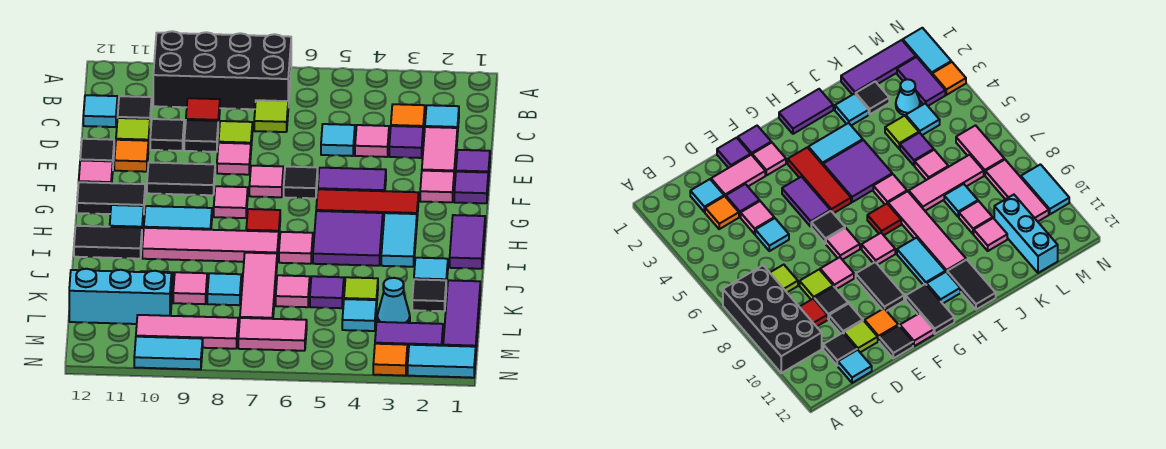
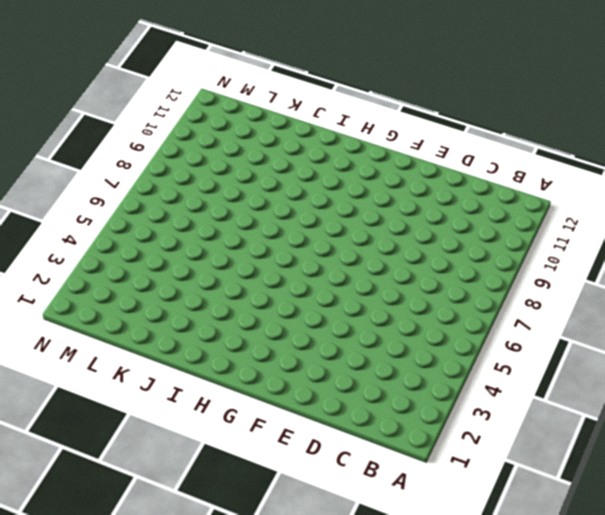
none -> black 2x4 brick [153,31,291,109]
none -> cyan 1x1 tile [425,105,459,137]
none -> orange 1x1 tile [391,104,425,134]
none -> lime 1x1 tile [254,100,288,132]

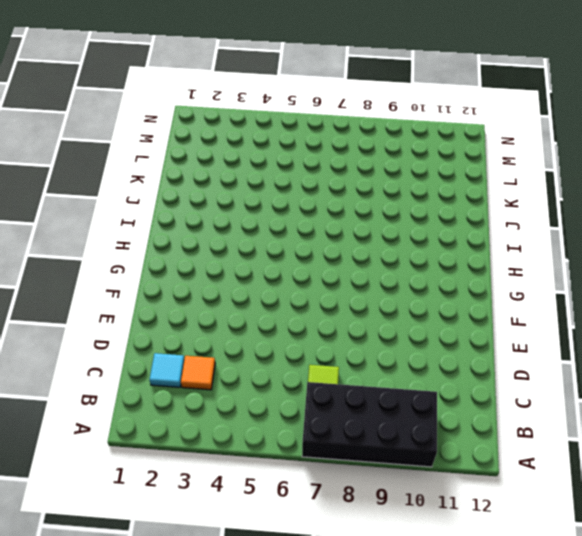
none -> red 1x1 tile [186,98,220,129]
none -> black 1x1 tile [118,96,152,123]
none -> cyan 1x1 tile [83,95,117,127]
none -> pink 1x2 tile [422,127,457,178]

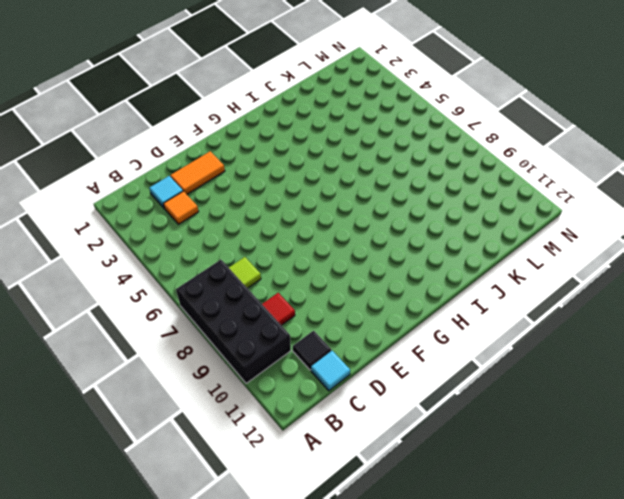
orange 1x2 tile [170,151,225,194] -> pink 1x2 tile [422,127,457,178]
none -> purple 1x1 tile [389,126,423,158]
none -> pink 1x1 tile [355,125,389,157]
none -> cyan 1x1 tile [321,124,355,156]
none -> lime 1x1 tile [218,121,253,146]

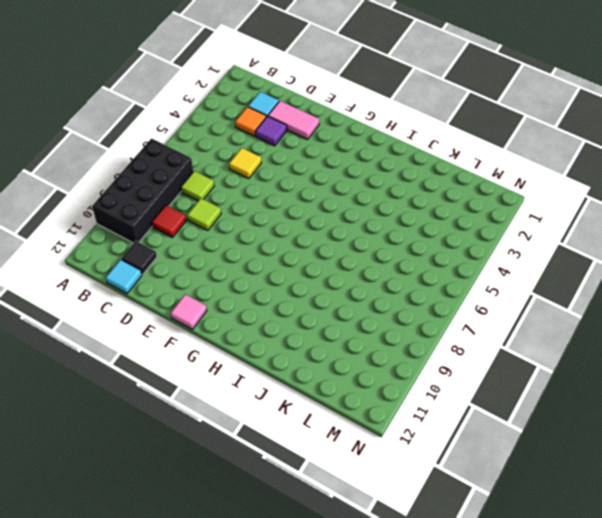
yellow 1x1 tile [229,148,261,178] -> cyan 1x1 tile [321,124,355,156]
none -> pink 1x1 tile [355,125,389,157]
none -> black 1x1 tile [184,120,218,152]
none -> black 1x1 tile [150,119,184,151]
none -> lime 1x1 tile [116,118,150,150]

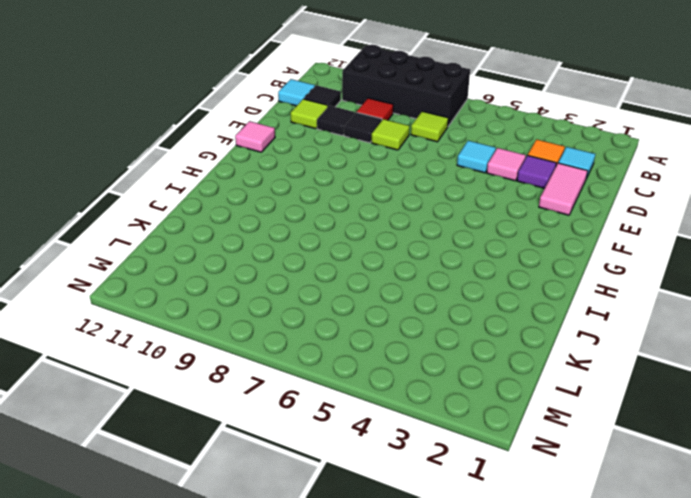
none -> purple 1x1 tile [456,150,490,181]
none -> pink 1x1 tile [217,143,251,175]
none -> orange 1x1 tile [114,140,148,172]
none -> black 1x1 tile [80,139,114,161]

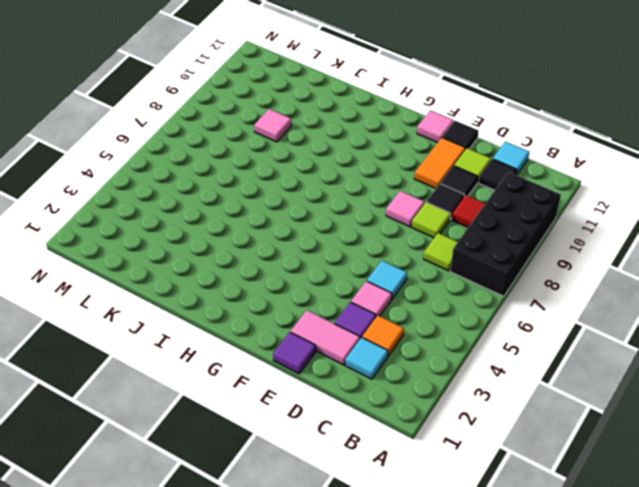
orange 1x2 tile [414,138,466,189] -> orange 1x1 tile [114,140,148,172]
none -> purple 1x1 tile [454,172,488,203]
none -> pink 1x1 tile [420,171,454,202]
none -> purple 1x2 tile [318,168,386,191]
none -> black 1x1 tile [284,167,318,198]

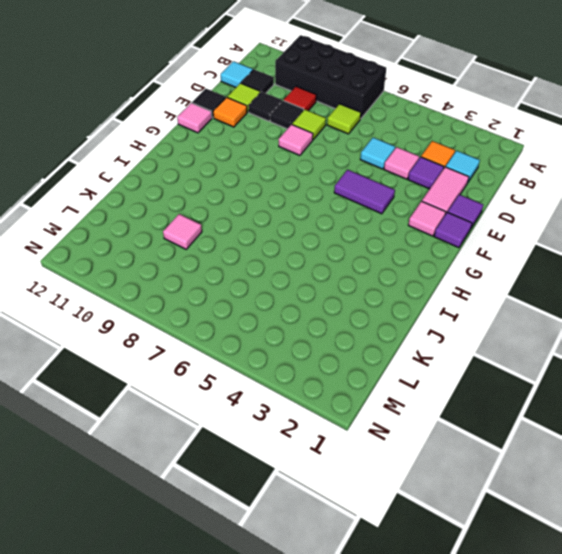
none -> black 1x1 tile [284,167,318,198]
none -> pink 1x1 tile [249,166,283,197]
none -> black 1x2 tile [147,163,215,195]
none -> red 1x3 tile [316,189,419,222]

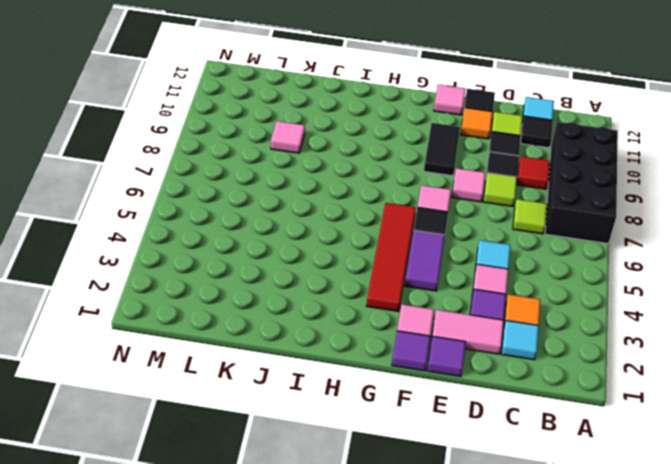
red 1x4 tile [366,203,416,312] -> red 1x3 tile [316,189,419,222]
none -> pink 1x1 tile [214,186,248,218]
none -> black 1x2 tile [77,182,145,214]
none -> purple 1x2 tile [450,215,485,269]
none -> cyan 1x2 tile [381,213,417,267]

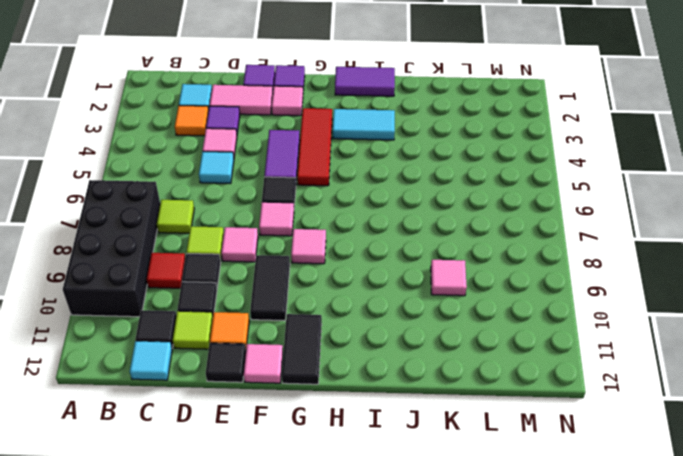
none -> purple 2x2 tile [313,211,383,266]
none -> red 1x1 tile [246,209,280,232]
none -> cyan 1x2 tile [144,206,212,230]
none -> cyan 1x1 tile [110,205,144,232]

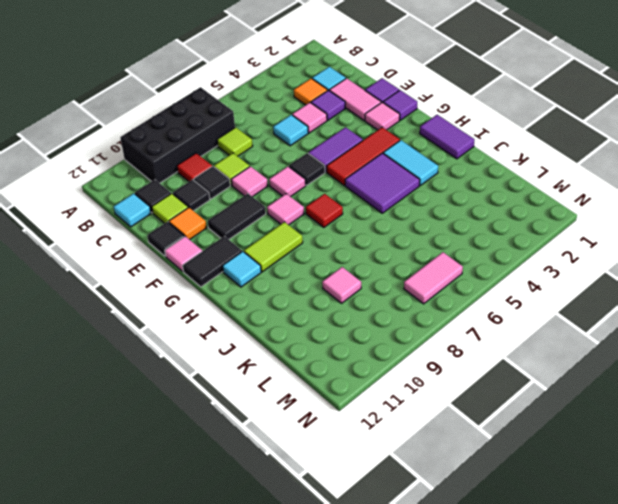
lime 1x2 tile [244,222,303,272] -> cyan 1x2 tile [144,206,212,230]
none -> pink 1x1 tile [279,232,313,264]
none -> pink 1x4 tile [142,228,279,262]
none -> black 1x2 tile [74,226,142,259]
none -> cyan 1x1 tile [414,258,448,288]

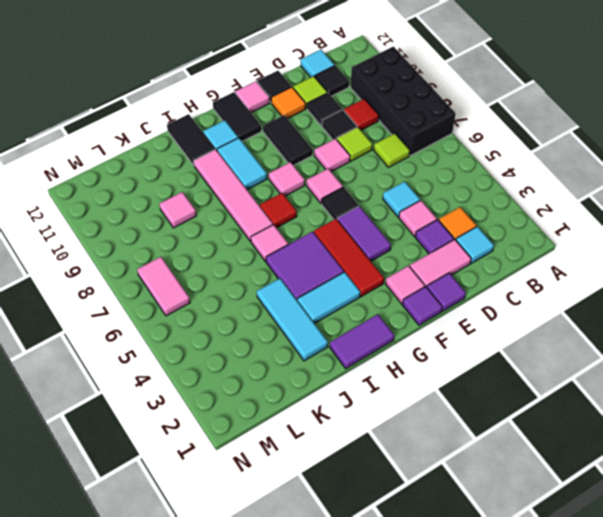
cyan 1x3 tile [257,278,328,361] -> cyan 1x1 tile [414,258,448,288]
none -> pink 1x3 tile [240,253,277,319]
none -> purple 1x3 tile [443,280,480,347]
none -> black 1x1 tile [412,279,446,311]
none -> lime 1x1 tile [344,277,378,309]

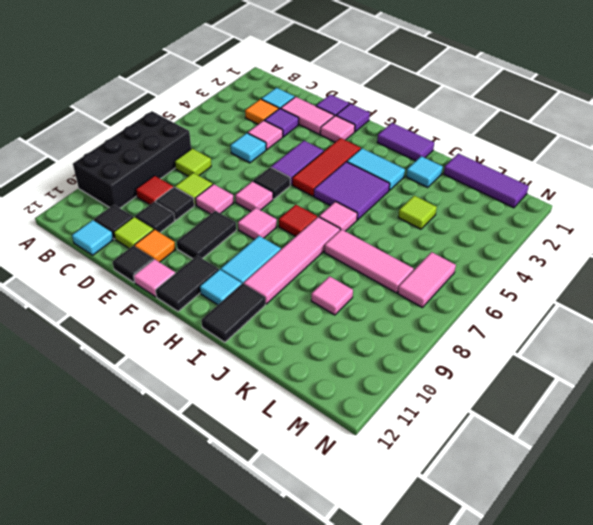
none -> black 1x1 tile [412,279,446,311]
none -> purple 1x1 tile [310,276,344,308]
none -> pink 1x1 tile [276,275,310,307]
none -> cyan 1x1 tile [207,273,241,305]

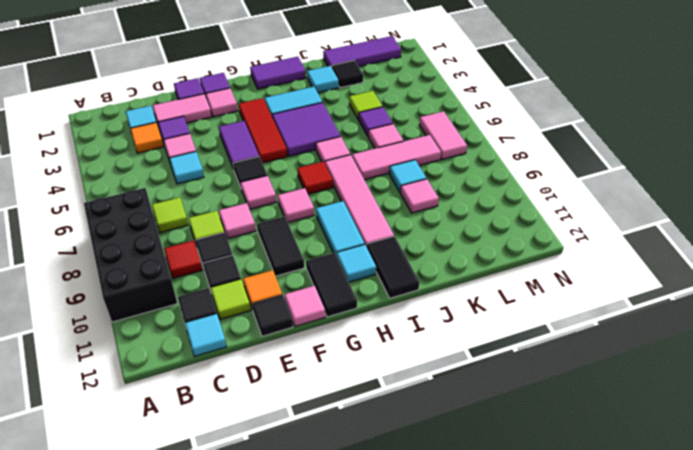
none -> pink 1x1 tile [974,218,1007,251]
none -> cyan 1x1 cone [377,278,410,323]
none -> cyan 1x1 tile [342,299,376,331]
none -> cyan 1x3 brick [69,269,172,324]

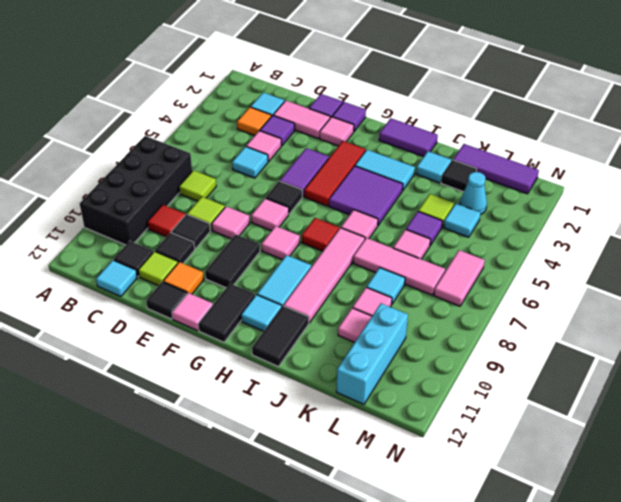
none -> purple 1x2 tile [375,322,443,354]
none -> pink 1x3 tile [136,315,238,349]
none -> cyan 1x2 tile [408,345,476,378]
none -> orange 1x1 tile [373,344,407,376]

